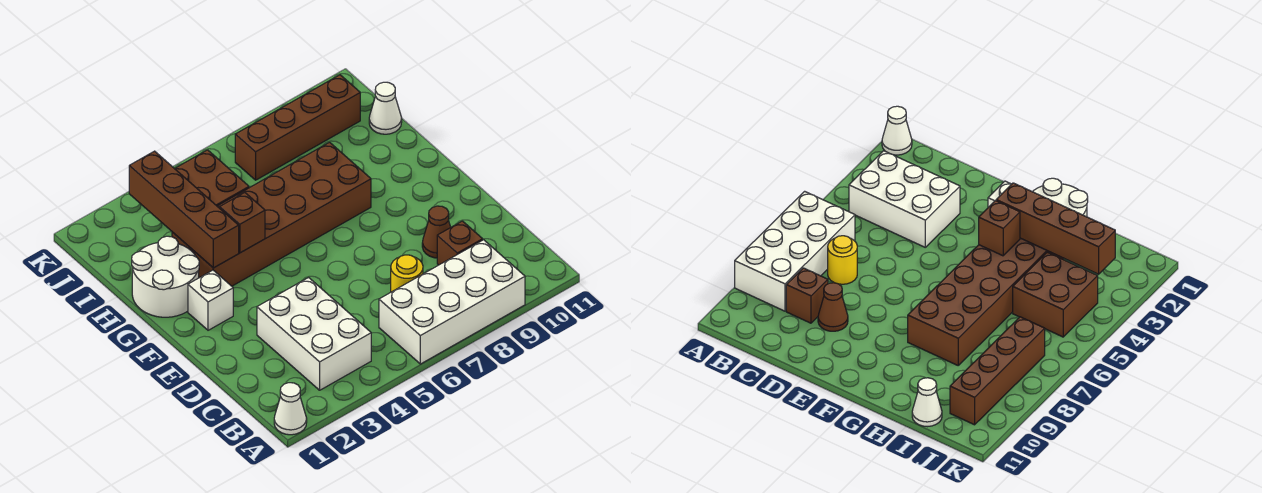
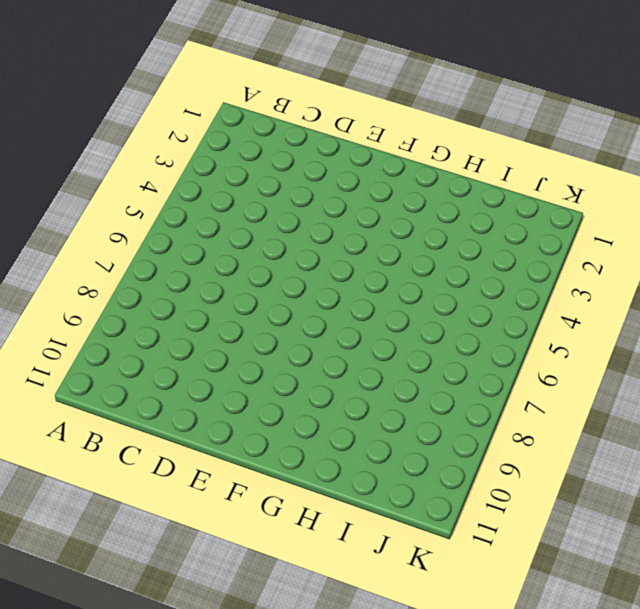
none -> white 1x1 cone [274,383,307,435]
none -> white 2x4 brick [379,240,525,364]
none -> white 2x3 brick [257,278,371,390]

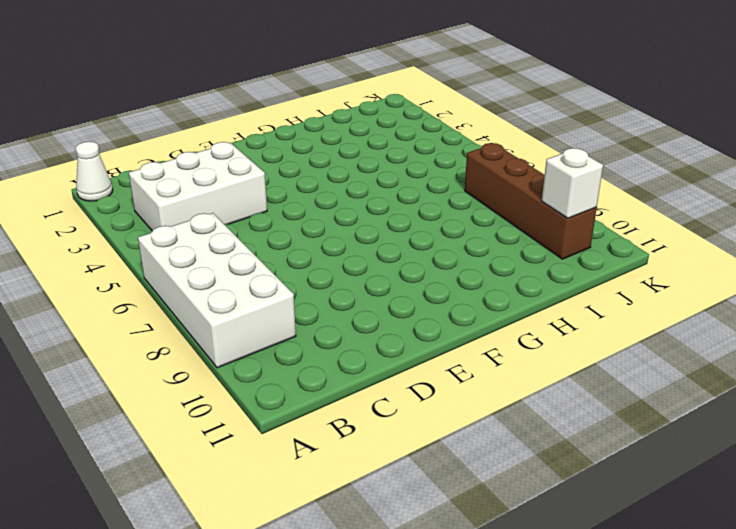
white 1x1 brick [542,148,603,218] -> white 1x1 brick moved to [188,270,233,330]
none -> yellow 1x1 round brick [391,255,423,292]
none -> brown 1x1 brick [437,221,483,265]
none -> brown 1x1 cone [422,206,451,258]

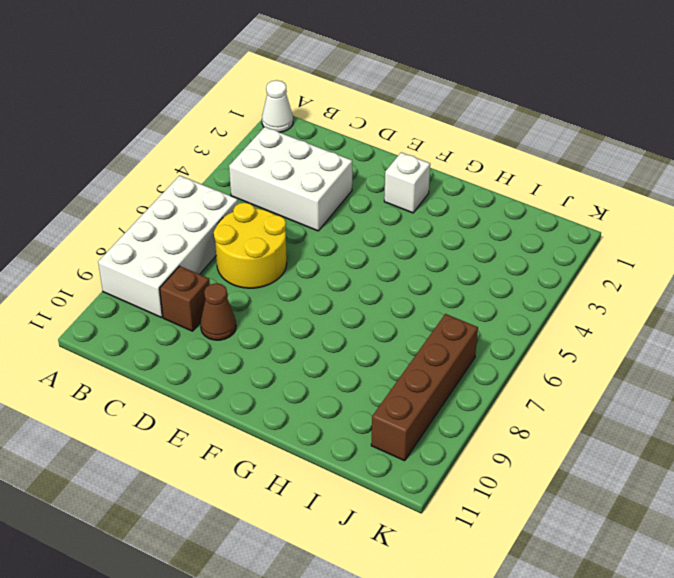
yellow 2x2 round brick [214,203,287,288] -> yellow 1x1 round brick [391,255,423,292]
none -> white 2x2 round brick [132,236,199,317]
none -> brown 2x6 brick [172,142,371,286]
none -> brown 2x2 brick [175,150,249,206]

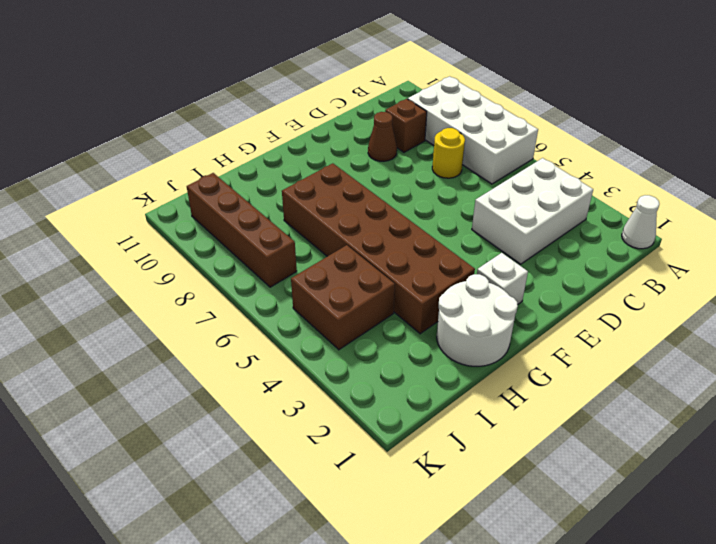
none -> white 1x1 cone [369,82,402,134]
none -> brown 1x4 brick [129,151,239,268]
none -> brown 1x1 brick [220,193,265,253]

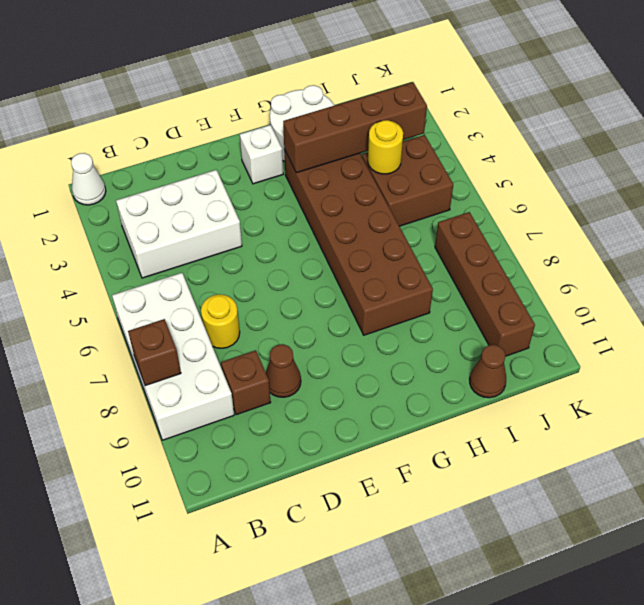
brown 1x1 brick [128,319,181,386] -> brown 1x1 brick moved to [220,193,265,253]
yellow 1x1 round brick [368,120,403,174] -> none
brown 1x1 cone [470,345,506,398] -> white 1x1 cone [369,82,402,134]

